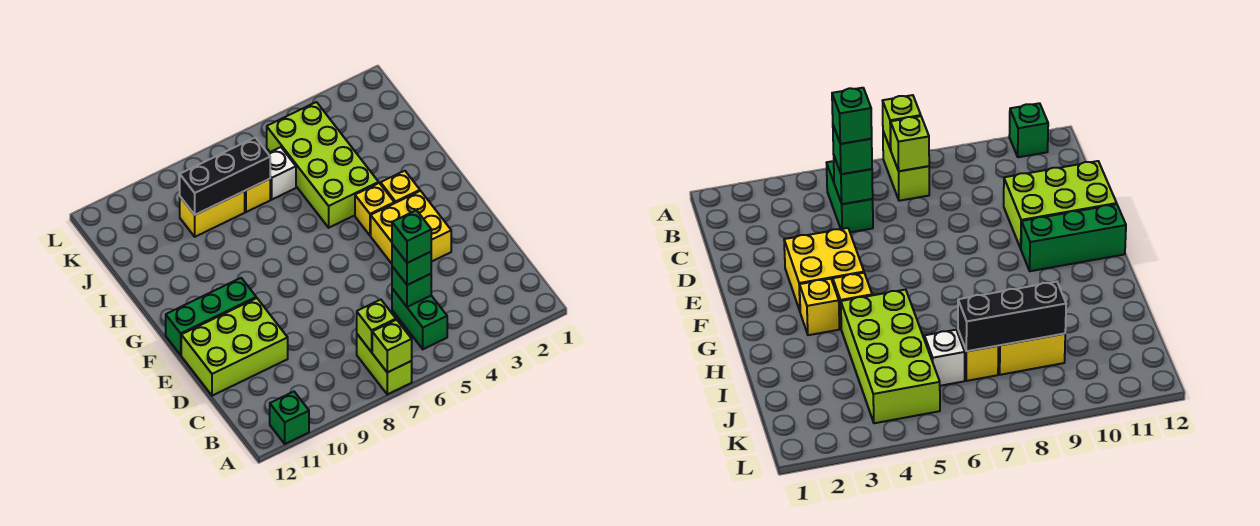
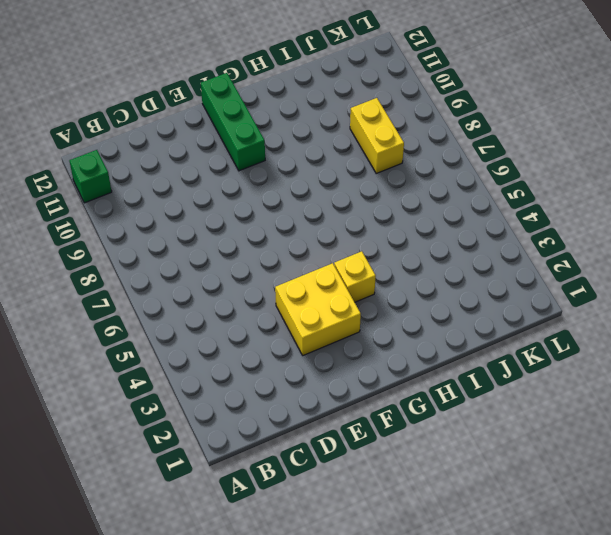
none -> lime 1x2 brick [357,334,412,394]
none -> green 1x2 brick [392,288,447,349]
none -> lime 2x3 brick [181,298,288,396]

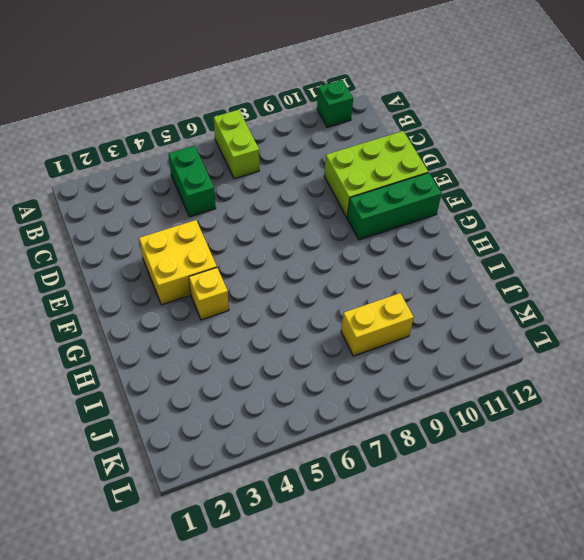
none -> yellow 1x1 brick [381,171,420,203]
none -> lime 2x4 brick [267,102,379,228]
none -> white 1x1 brick [268,147,296,199]

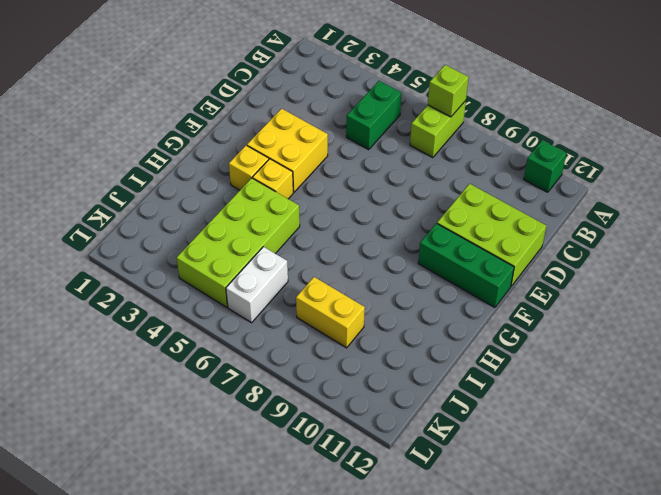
white 1x2 brick [226,247,288,323] -> white 1x1 brick [268,147,296,199]
none -> yellow 1x1 brick [245,179,270,212]
none -> lime 1x1 brick [357,300,396,352]
none -> green 1x1 brick [392,266,431,307]

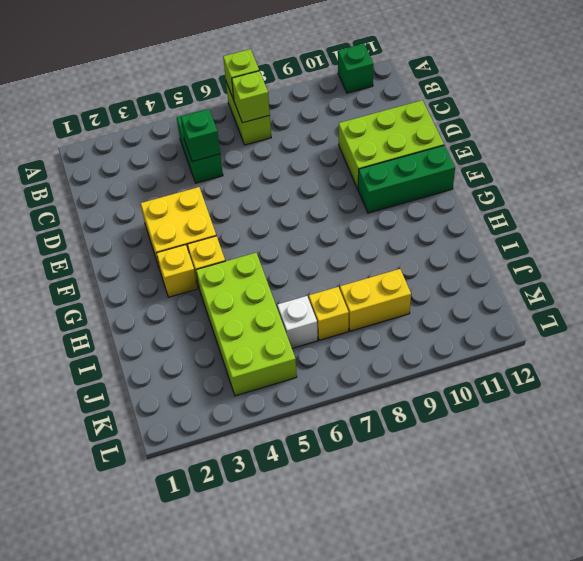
none -> black 1x3 brick [180,138,270,215]
none -> green 1x1 brick [392,244,431,285]
none -> green 1x1 brick [392,210,431,263]

